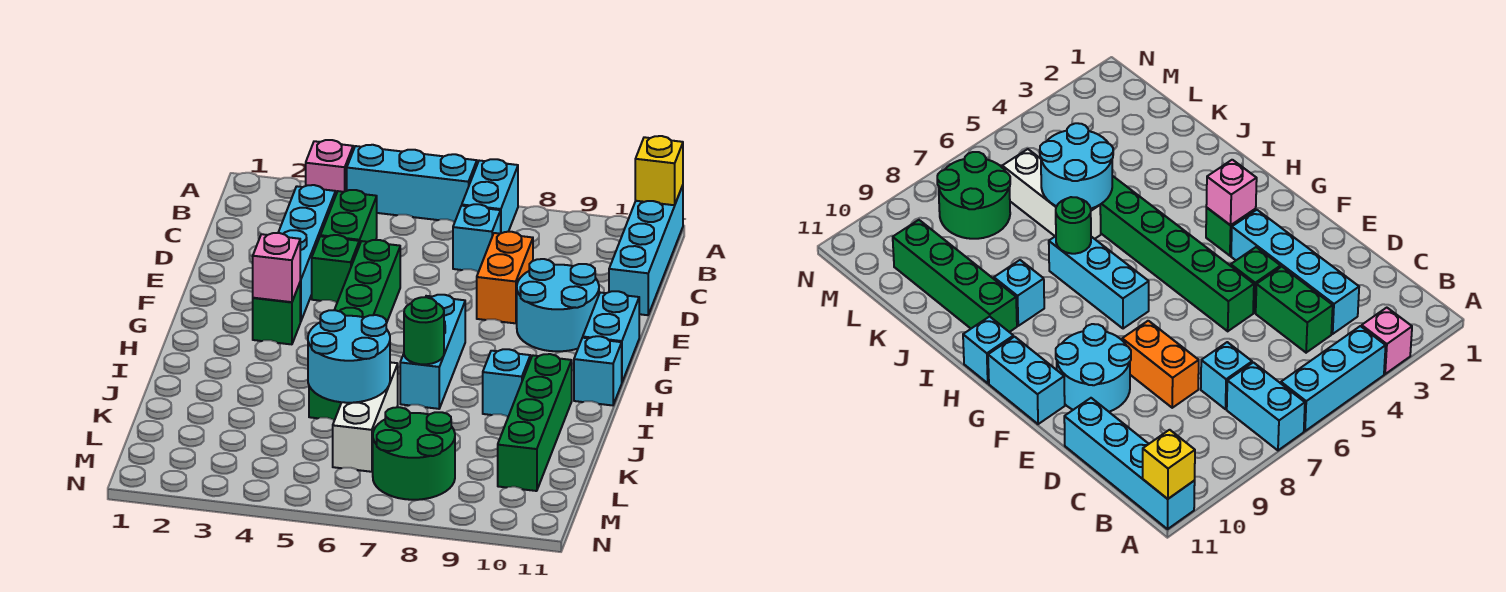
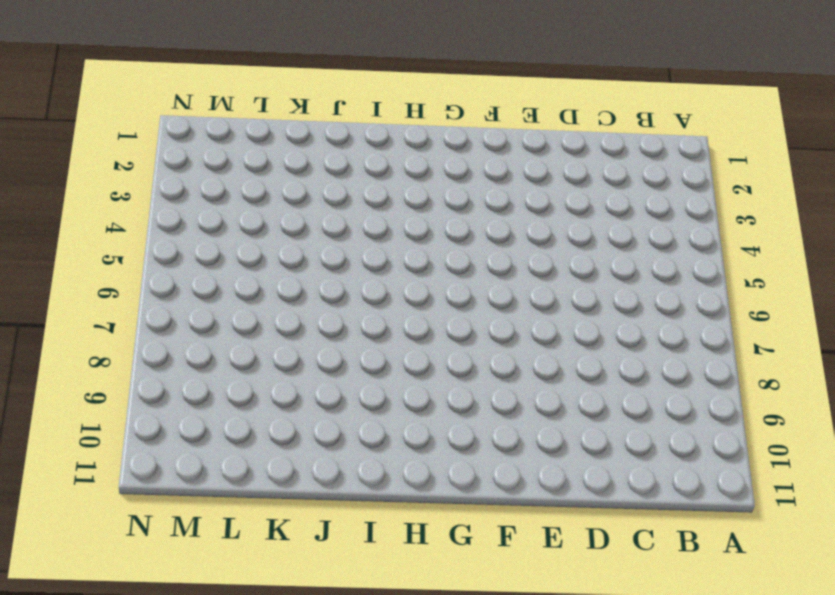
none -> pink 1x1 brick [306,140,353,194]
none -> cyan 1x3 brick [347,145,477,222]
none -> cyan 1x2 brick [462,159,518,233]

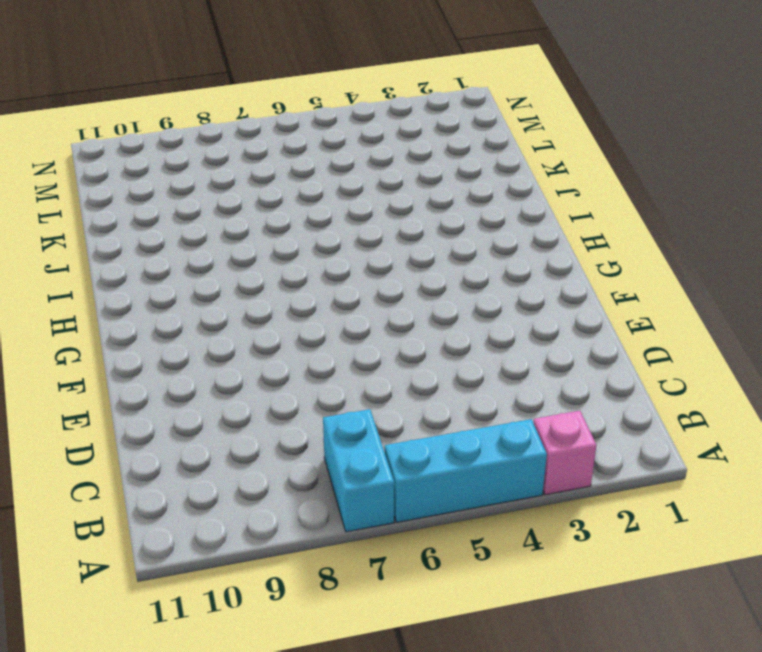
none -> cyan 1x4 brick [609,185,683,315]
none -> cyan 1x4 brick [278,185,336,322]
none -> green 1x2 brick [320,190,377,245]

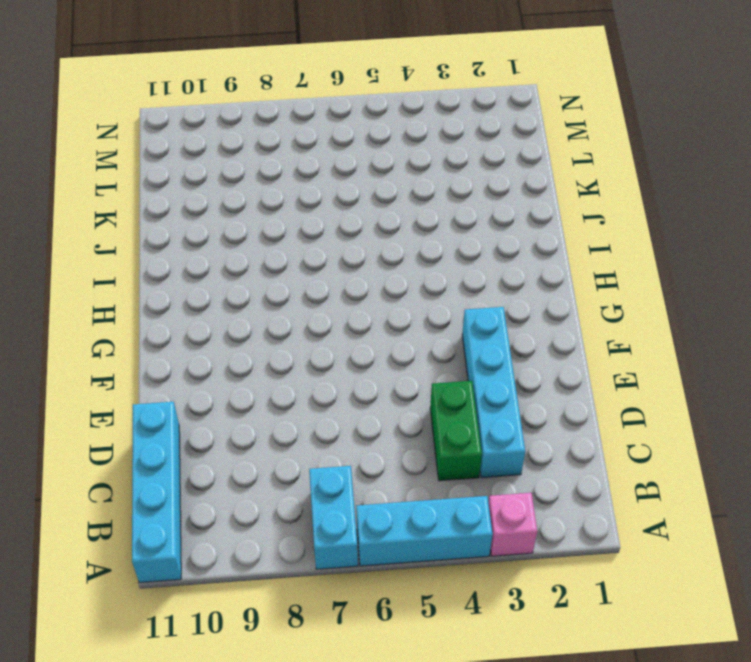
none -> cyan 1x1 brick [453,204,501,272]
none -> orange 1x2 brick [477,232,533,323]
none -> green 1x1 brick [312,235,359,303]

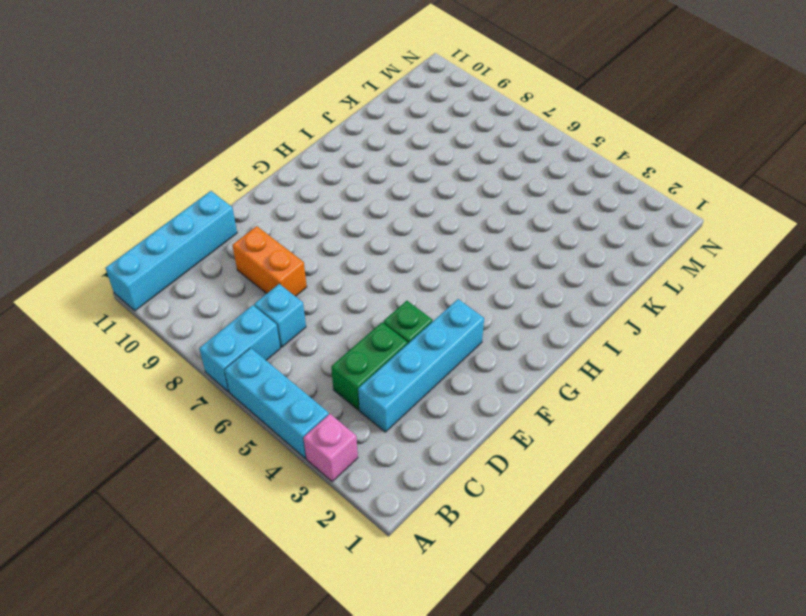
orange 1x2 brick [232,226,307,296] -> orange 1x2 brick turned to [477,232,533,323]
none -> green 1x6 brick [309,240,400,420]
none -> cyan 2x2 round brick [517,259,599,351]
none -> cyan 1x2 brick [583,291,639,382]

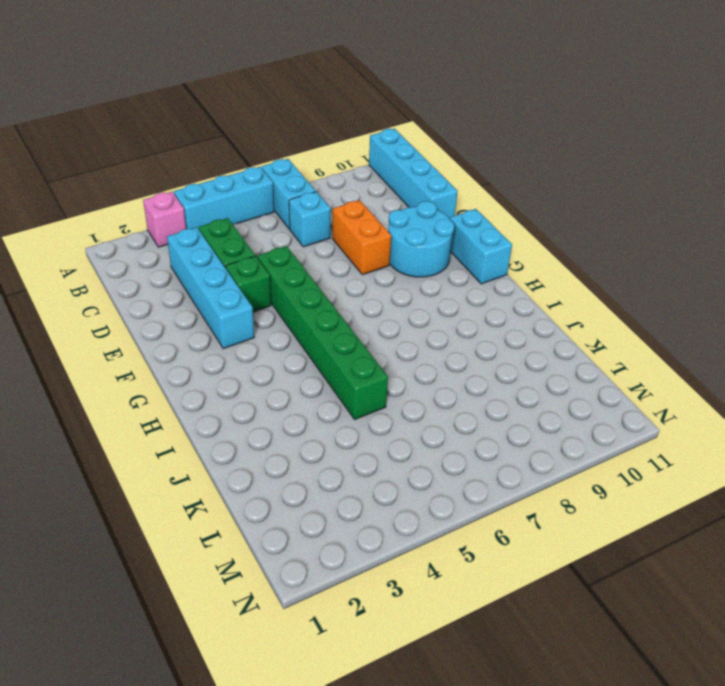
none -> green 1x1 brick [253,283,300,344]
none -> cyan 1x3 brick [400,295,465,409]
none -> cyan 1x1 brick [574,336,622,405]

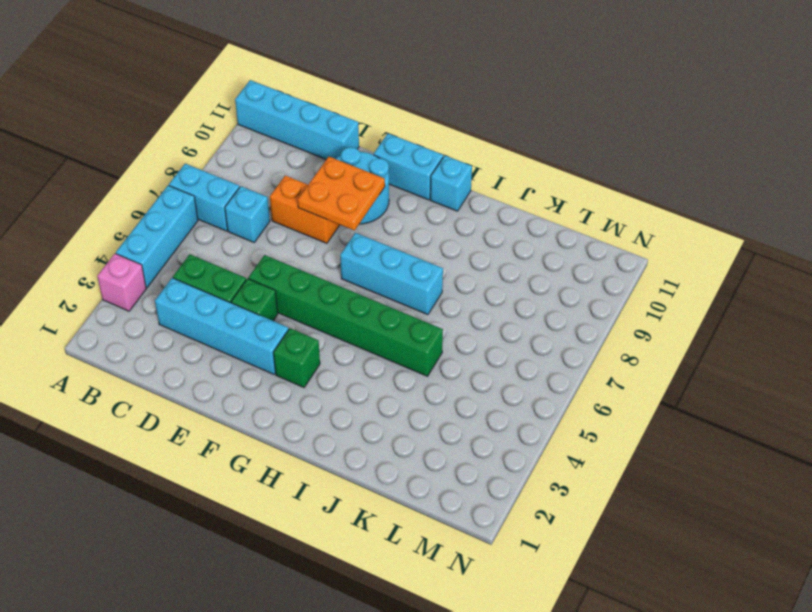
orange 2x2 plate [298,157,385,230] -> none
none -> cyan 1x1 brick [483,349,530,417]
none -> green 1x4 brick [498,354,572,491]
none -> white 1x3 brick [333,362,398,472]

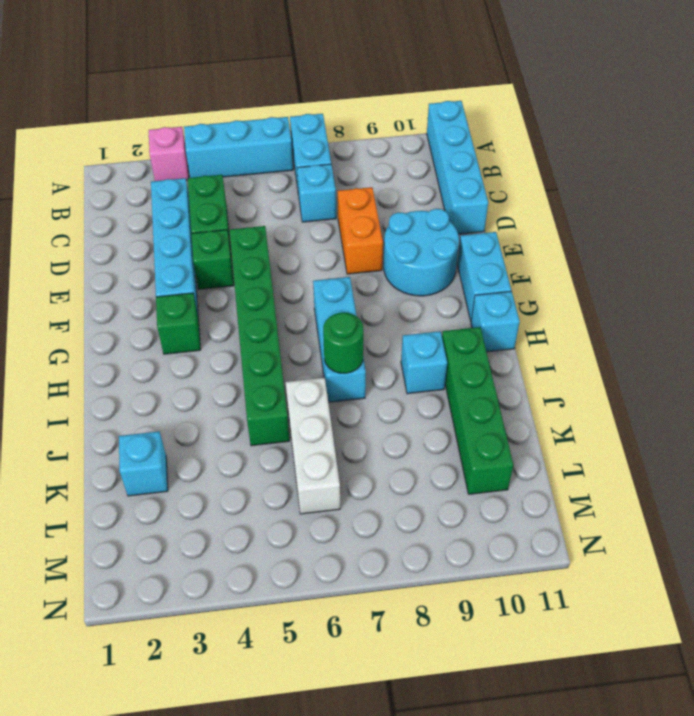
cyan 1x1 brick [119,431,168,496] -> none
none -> green 2x2 round brick [373,407,455,500]
none -> yellow 1x1 brick [635,136,683,205]
none -> pink 1x1 brick [253,233,300,302]

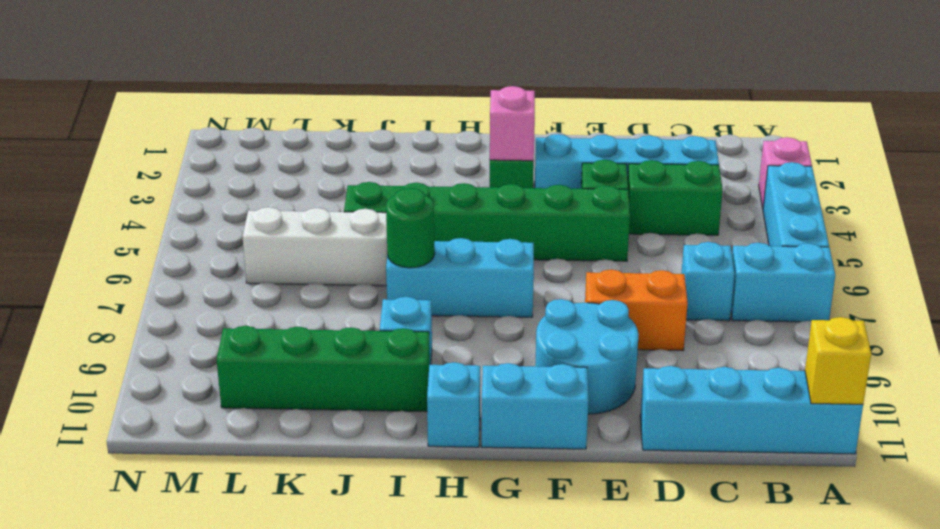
none -> green 2x2 round brick [373,407,455,500]
none -> cyan 2x2 round brick [308,310,390,403]

